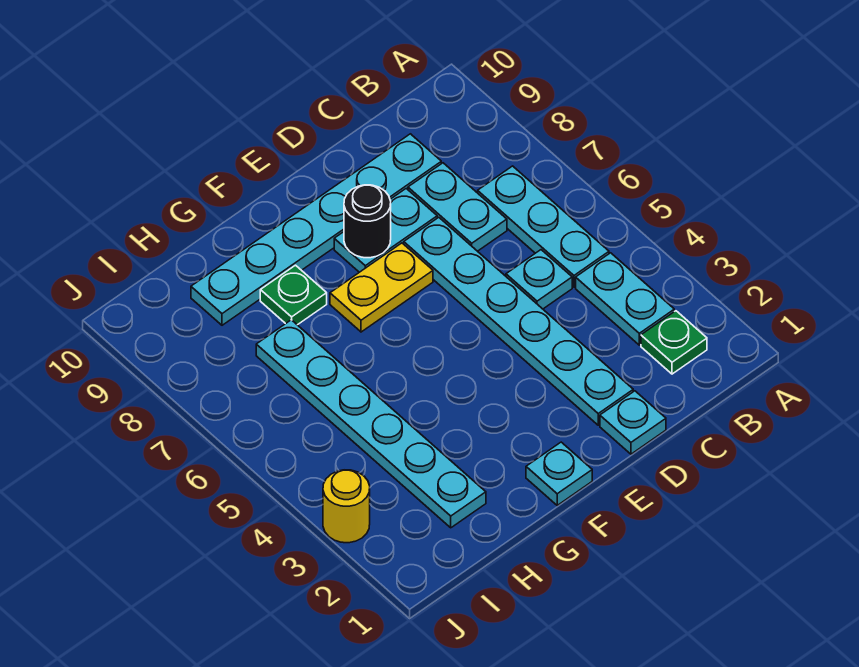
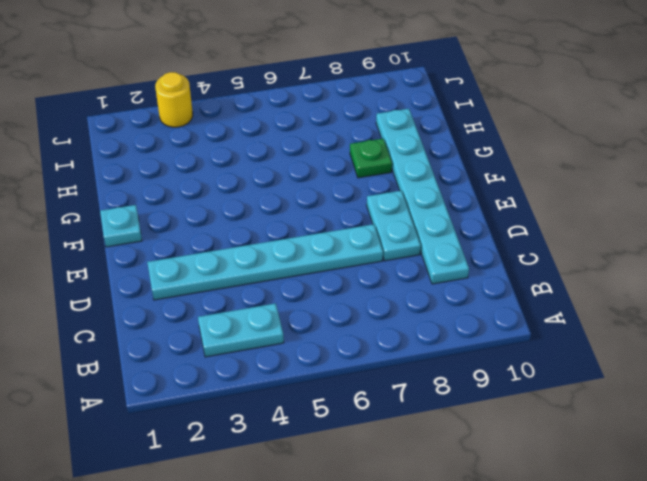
none -> green 1x1 plate [641,311,707,374]
none -> cyan 1x3 plate [478,166,609,287]
none -> cyan 1x1 plate [506,250,572,309]

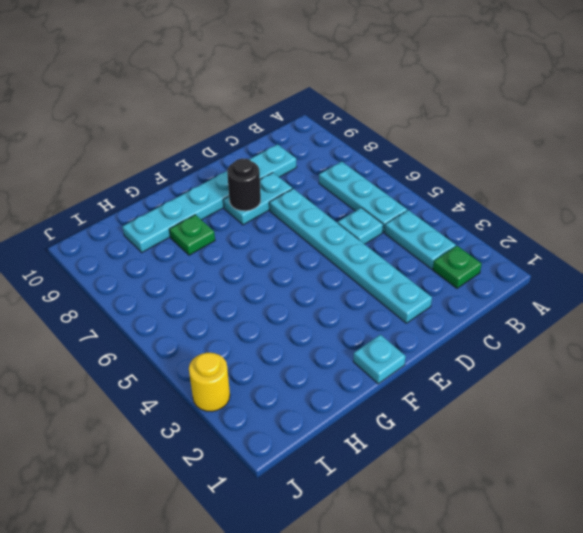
none -> cyan 1x2 plate [408,163,507,251]
none -> cyan 1x1 plate [600,391,666,454]
none -> yellow 1x2 plate [330,243,433,332]

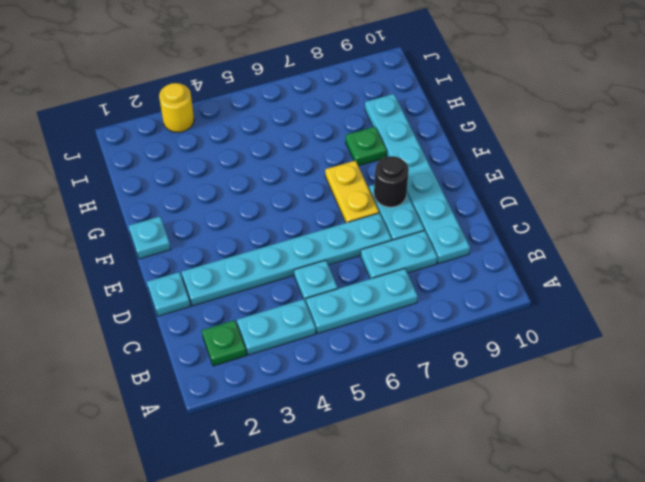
none -> cyan 1x6 plate [256,320,486,528]

